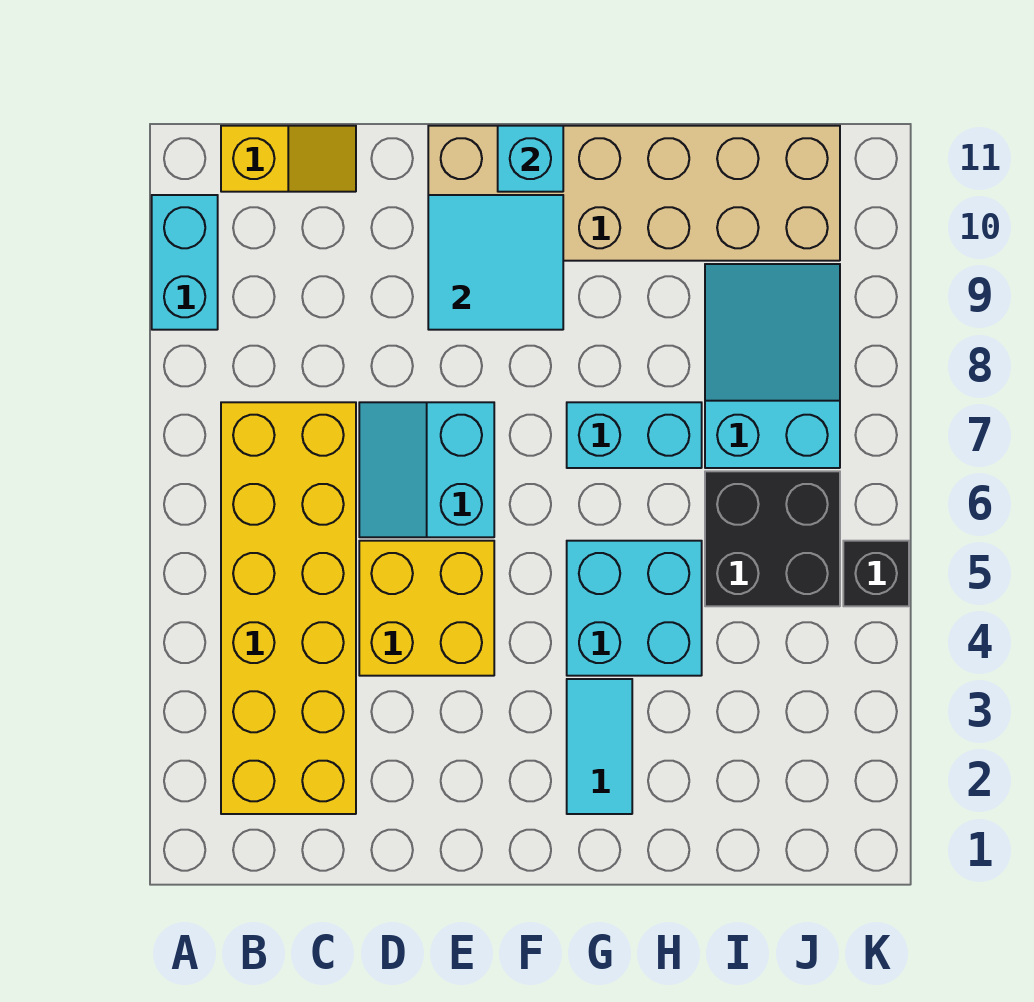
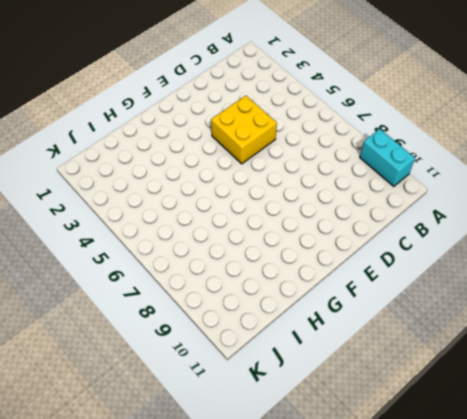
none -> yellow 2x6 brick [221,402,356,814]
none -> yellow 1x2 slope [221,126,356,192]
none -> cyan 2x2 slope [359,402,494,537]

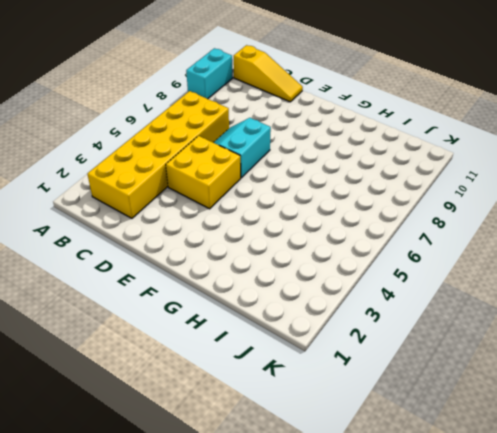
yellow 1x3 slope [234,45,303,102] -> yellow 1x2 slope [221,126,356,192]
none -> tan 2x6 brick [428,126,840,261]
none -> cyan 1x2 tile [567,679,632,814]
none -> cyan 2x2 brick [567,541,702,676]

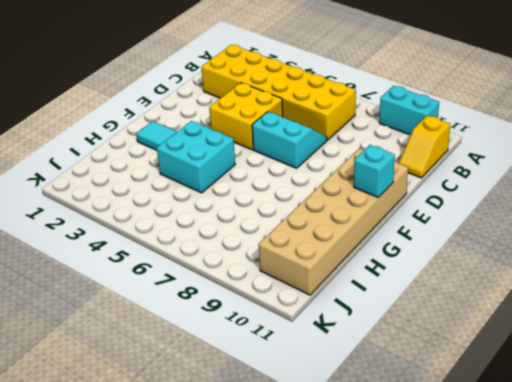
none -> cyan 1x2 brick [567,402,702,468]
none -> black 2x2 brick [705,471,840,606]
none -> cyan 2x3 slope [705,264,840,468]

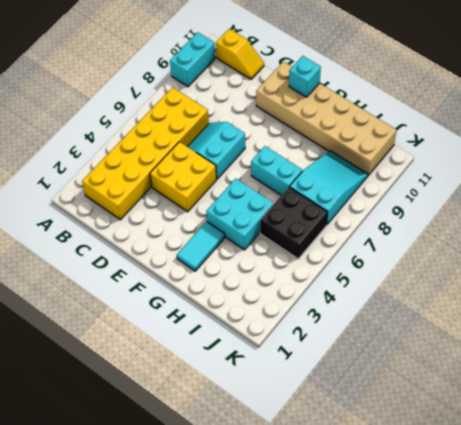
none -> black 1x1 brick [843,541,909,606]
none -> cyan 2x2 tile [428,195,563,330]

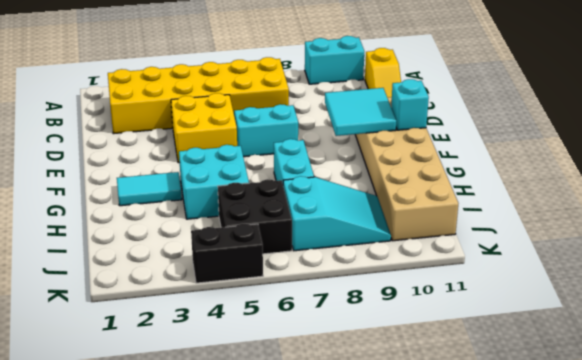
black 1x2 brick [191,224,263,283] -> black 1x1 brick [843,541,909,606]

